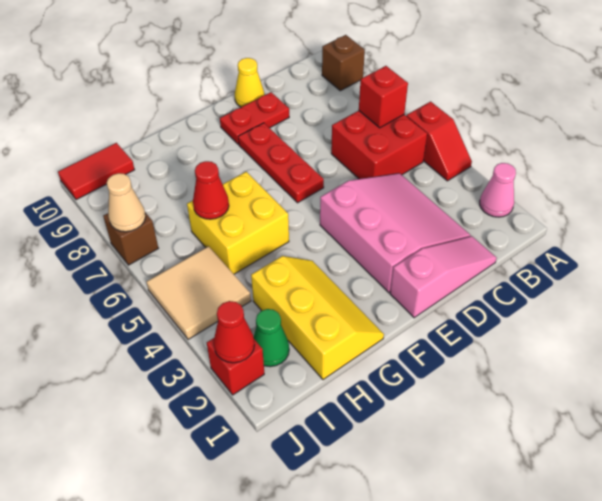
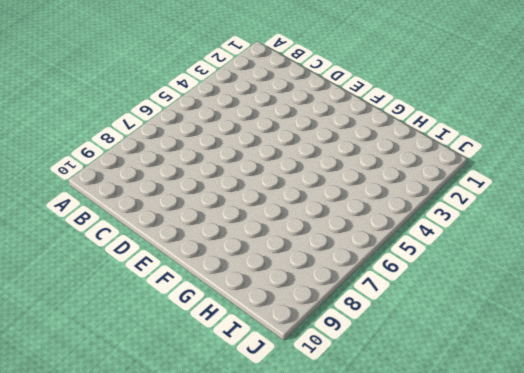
none -> pink 1x1 cone [480,163,516,217]
none -> red 1x2 slope [407,102,472,181]
none -> brown 1x1 brick [322,35,365,91]

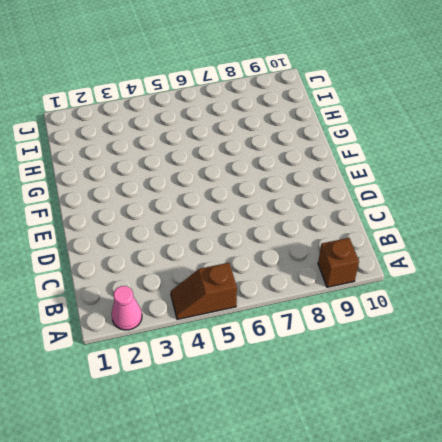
brown 1x2 slope [171,263,237,320] -> red 1x2 slope [407,102,472,181]
none -> red 2x2 brick [331,111,427,179]
none -> pink 1x3 slope [390,236,497,318]
none -> pink 3x3 slope [320,173,471,293]

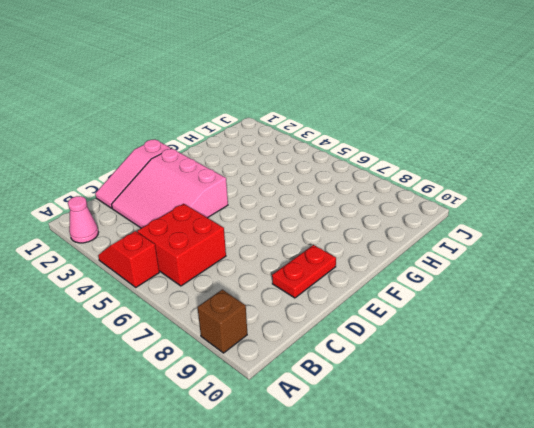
none -> yellow 1x1 cone [235,58,264,107]
none -> red 1x3 plate [238,123,324,203]
none -> yellow 2x3 slope [251,256,384,380]

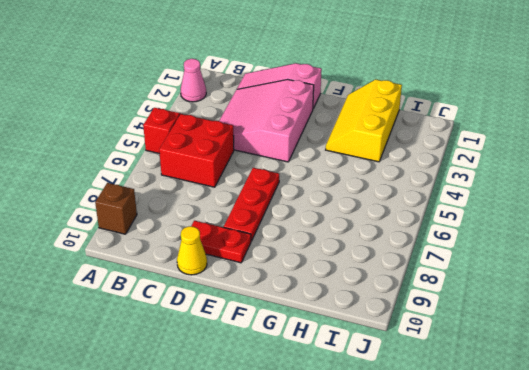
none -> yellow 2x2 brick [187,172,289,274]
none -> green 1x1 cone [253,309,289,367]
none -> tan 2x2 tile [147,246,251,339]

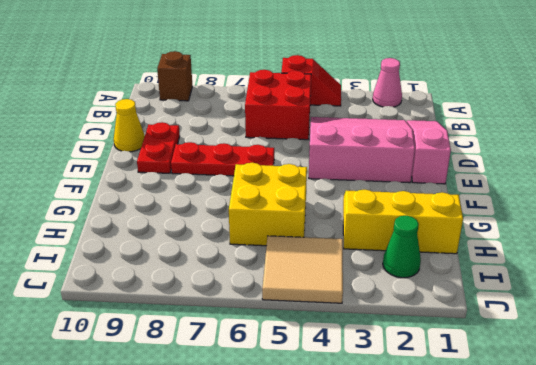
none -> red 1x2 tile [58,143,135,200]
none -> red 1x1 brick [207,338,264,395]
none -> brown 1x1 brick [103,213,158,265]

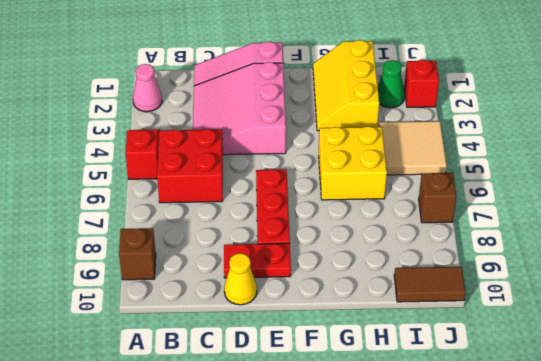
brown 1x2 tile [394,267,466,302] -> red 1x2 tile [58,143,135,200]
none -> red 1x1 brick [359,66,408,128]
none -> red 1x1 cone [193,161,229,219]
none -> red 1x1 cone [214,301,254,363]

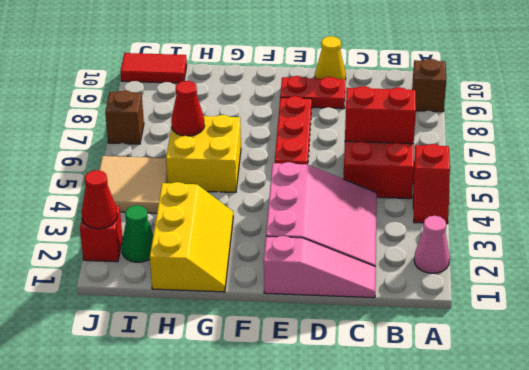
red 1x2 brick [345,86,416,144] -> red 1x1 brick [359,66,408,128]
none -> tan 1x1 cone [107,173,146,232]

